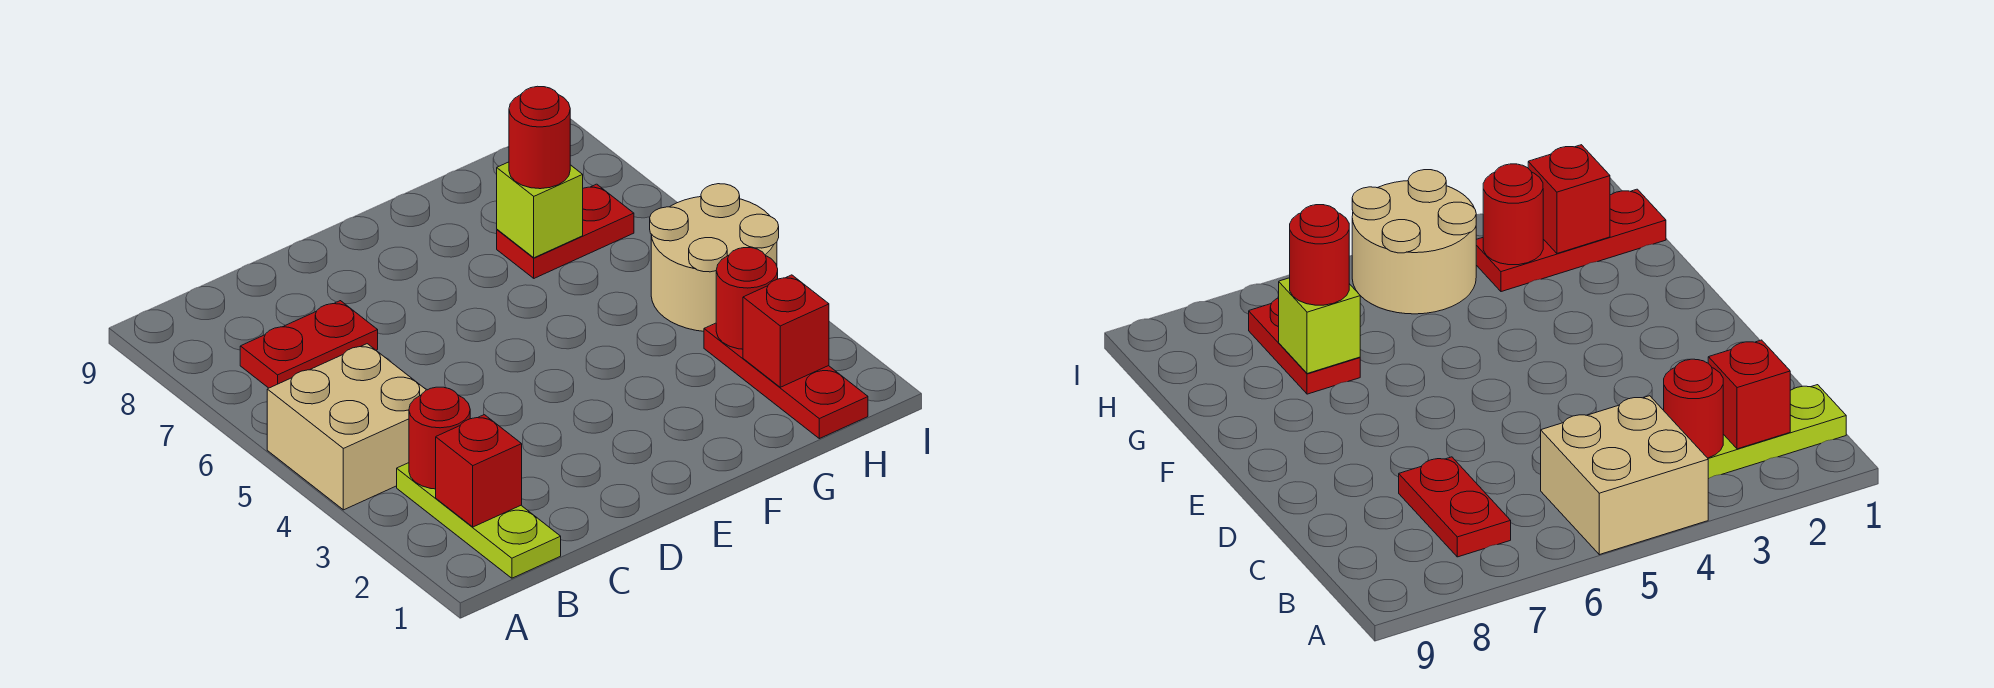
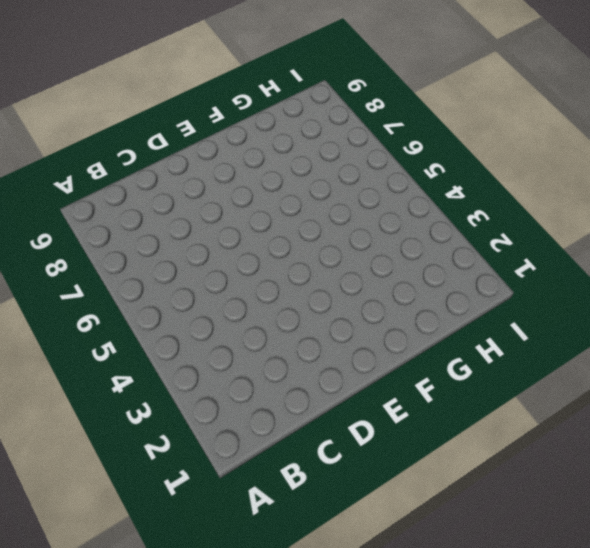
none -> tan 2x2 brick [267,344,426,510]
none -> lime 1x3 plate [397,463,561,578]
none -> red 1x2 plate [240,301,378,388]

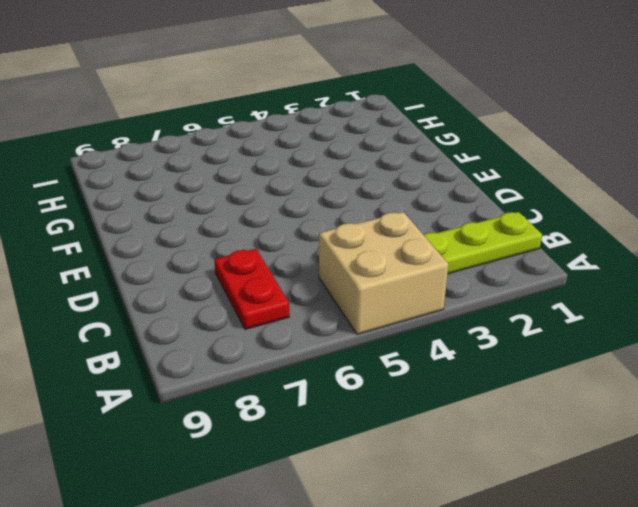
none -> red 1x2 plate [497,184,634,278]
none -> red 1x3 plate [704,323,868,439]
none -> tan 2x2 round brick [650,184,779,331]

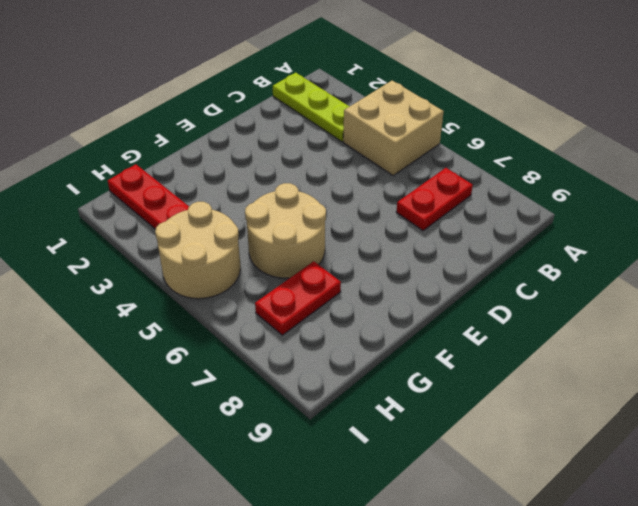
tan 2x2 round brick [245,183,326,278] -> none
none -> red 1x1 brick [436,415,522,527]
none -> red 1x1 round brick [409,387,470,489]
none -> lime 1x1 brick [497,162,583,258]

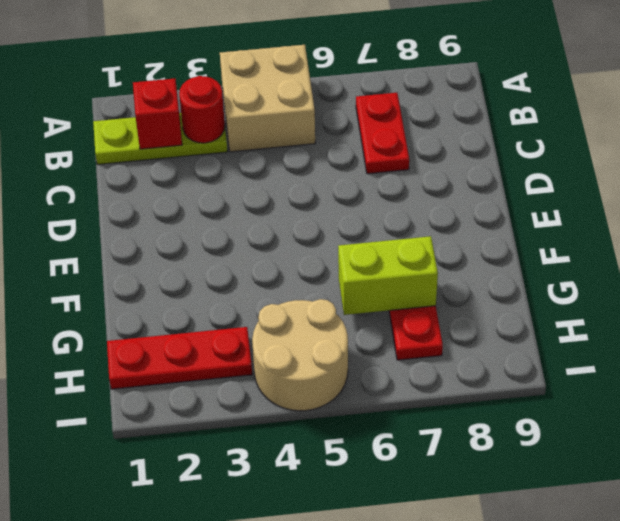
lime 1x2 brick [338,236,438,315] -> lime 1x1 brick [497,162,583,258]
none -> red 1x1 brick [743,275,829,387]
none -> red 1x1 round brick [716,248,778,349]
none -> red 1x1 round brick [509,86,570,189]

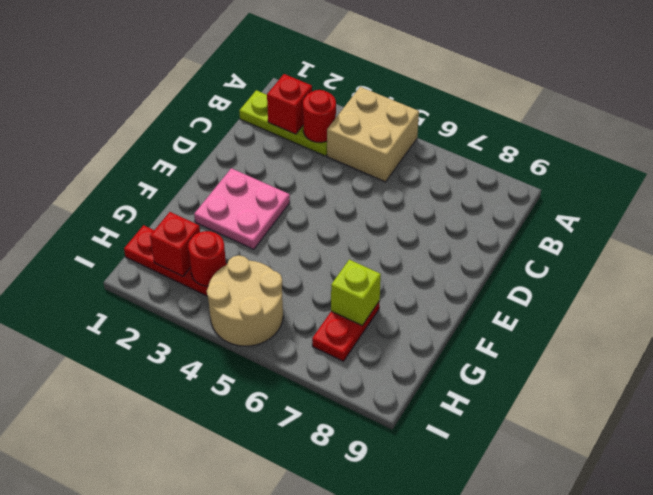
pink 2x2 plate [194,168,290,249] -> none
none -> red 1x2 plate [240,301,378,388]
none -> red 1x1 round brick [509,86,570,189]

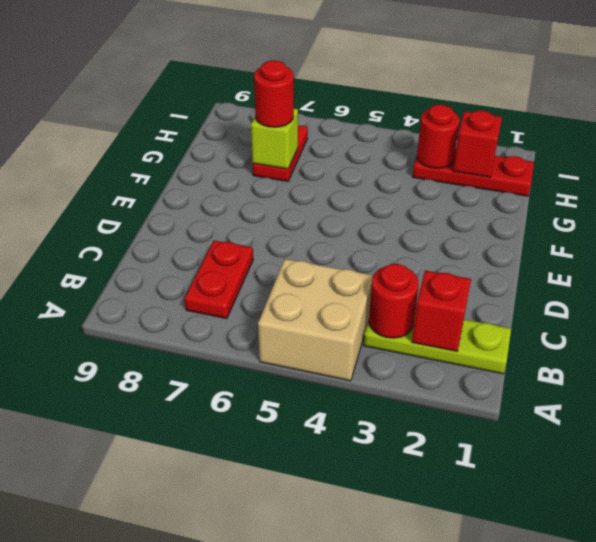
none -> tan 2x2 round brick [650,184,779,331]

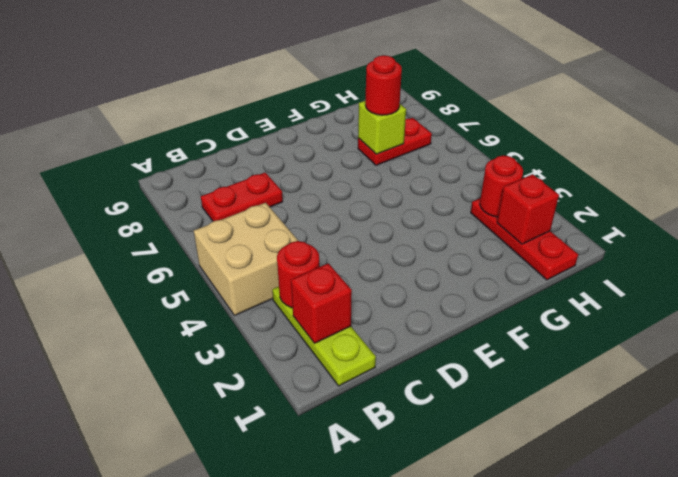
none -> tan 2x2 round brick [650,184,779,331]

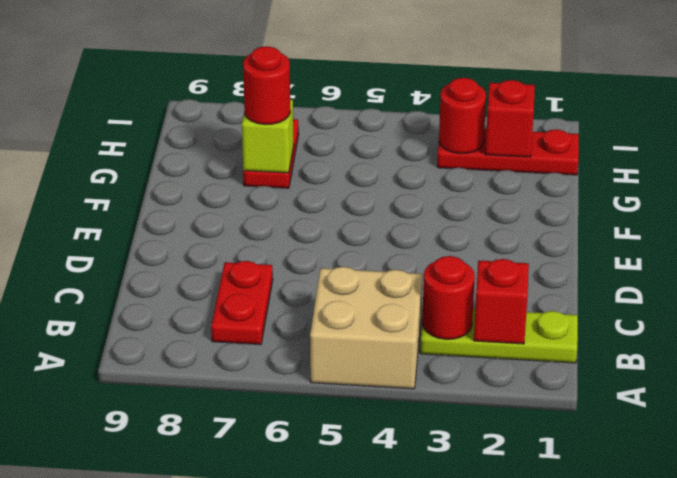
none -> tan 2x2 round brick [650,184,779,331]

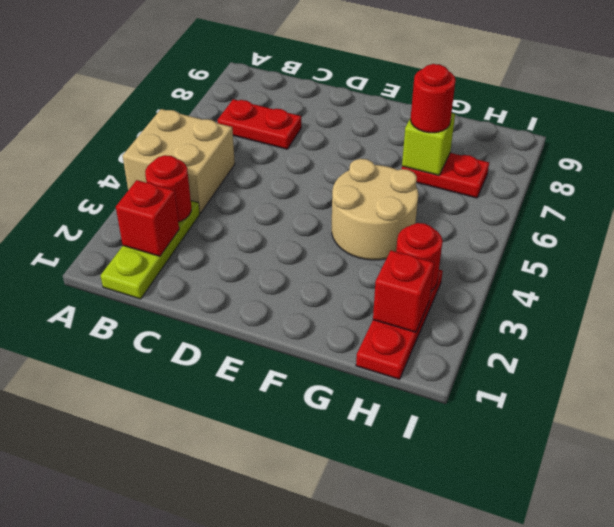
tan 2x2 round brick [332,159,418,260] -> tan 2x2 round brick moved to [650,184,779,331]

